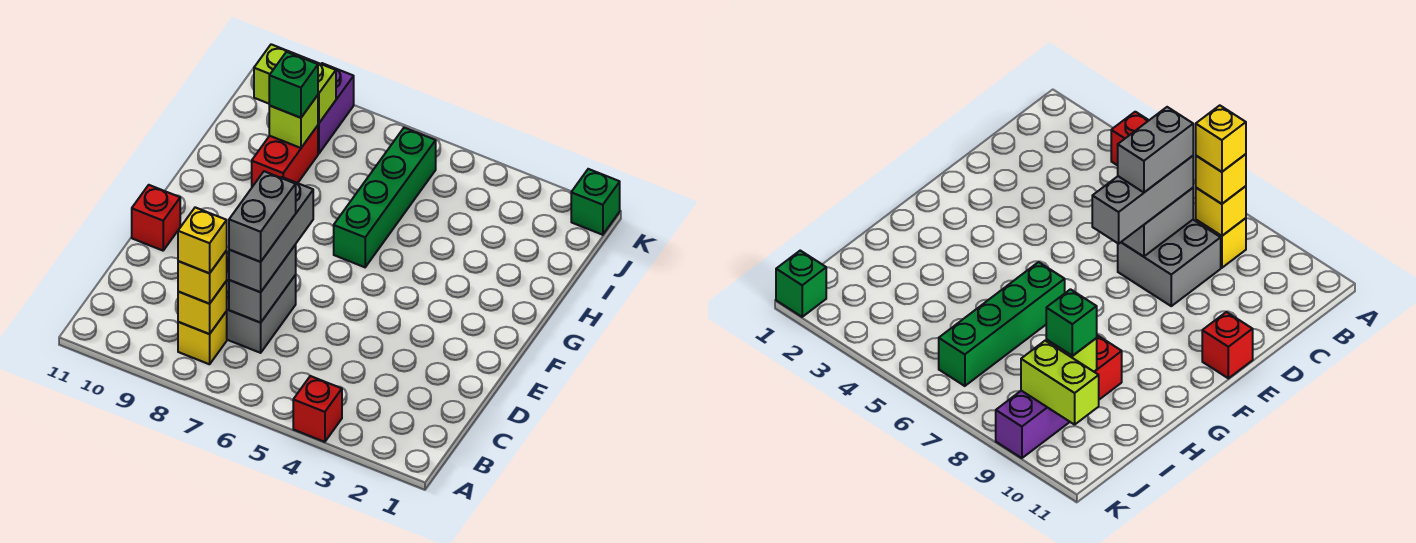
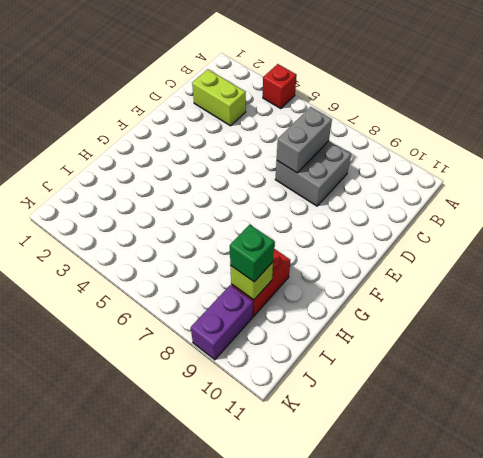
lime 1x2 brick [192,69,246,126] -> lime 1x2 brick moved to [254,44,336,124]
none -> yellow 1x1 brick [178,311,227,364]
none -> red 1x1 brick [132,185,180,251]
none -> green 1x4 brick [334,128,436,267]

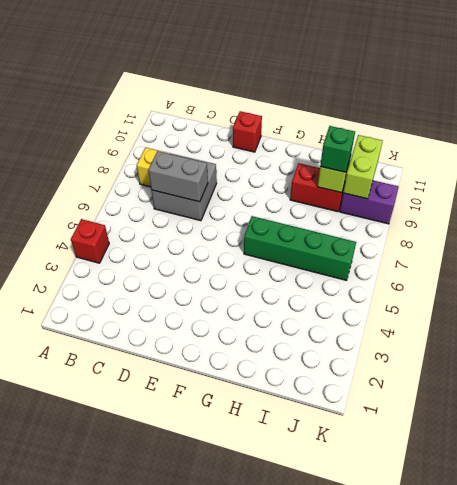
none -> green 1x1 brick [571,169,620,235]
none -> yellow 1x1 brick [178,281,227,334]
none -> yellow 1x1 brick [178,251,227,304]

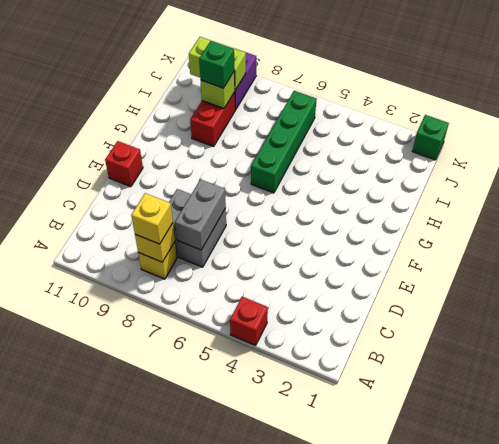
none -> grey 1x3 brick [229,177,313,292]
none -> yellow 1x1 brick [178,207,227,273]
none -> grey 1x2 brick [229,171,296,262]

